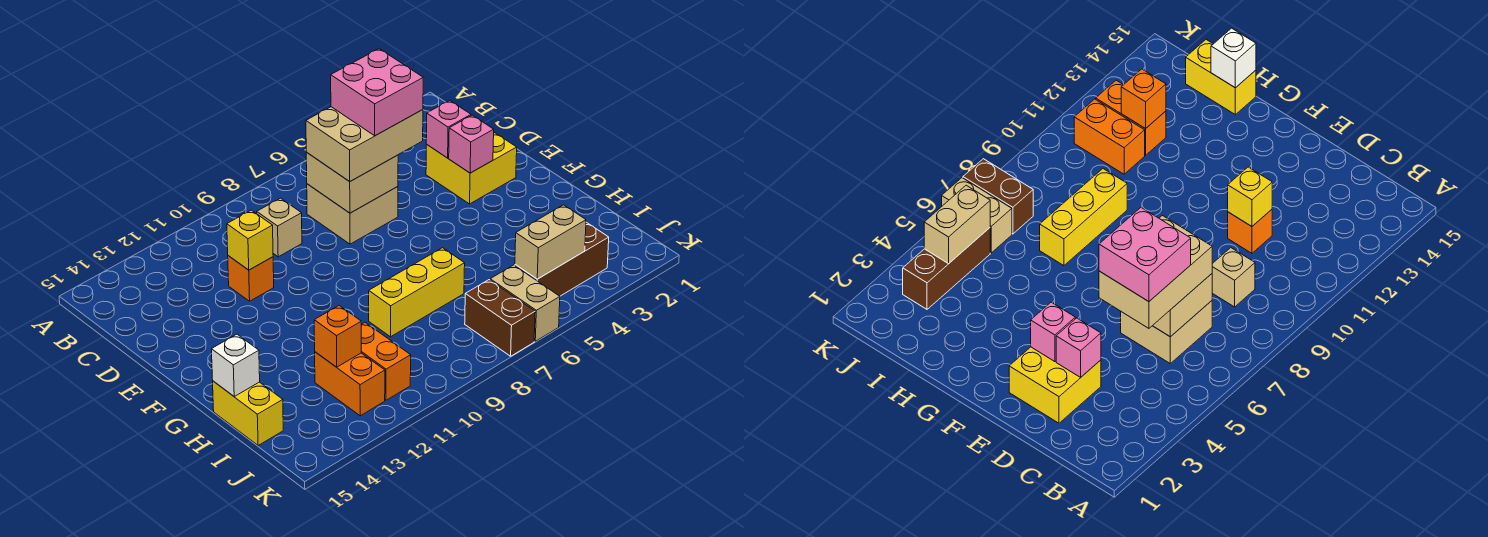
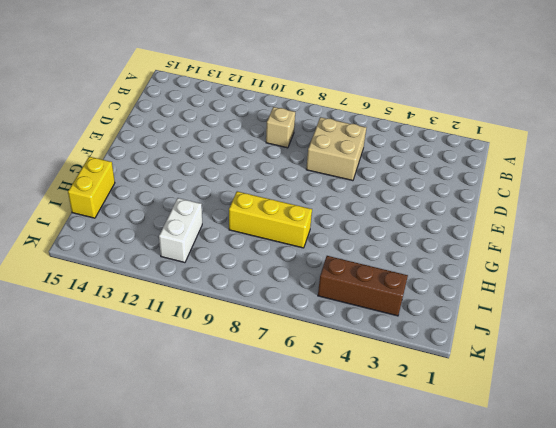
white 1x2 brick [159,198,202,263] -> orange 1x2 brick [361,323,411,400]
none -> yellow 2x2 brick [426,133,517,204]
none -> orange 1x1 brick [228,256,274,301]
none -> orange 1x2 brick [315,352,385,416]

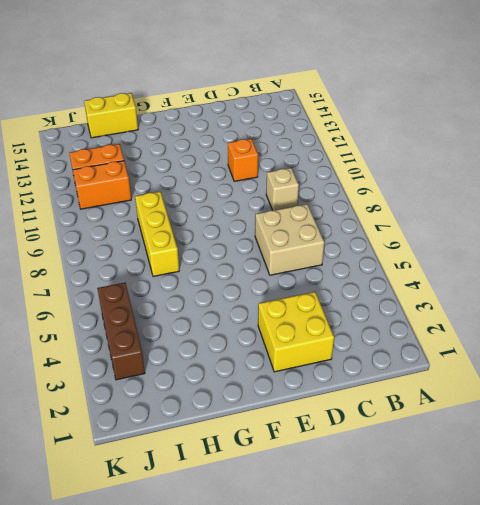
none -> tan 1x2 brick [490,265,560,341]
none -> brown 1x2 brick [465,280,535,356]
none -> tan 2x2 brick [306,152,398,213]

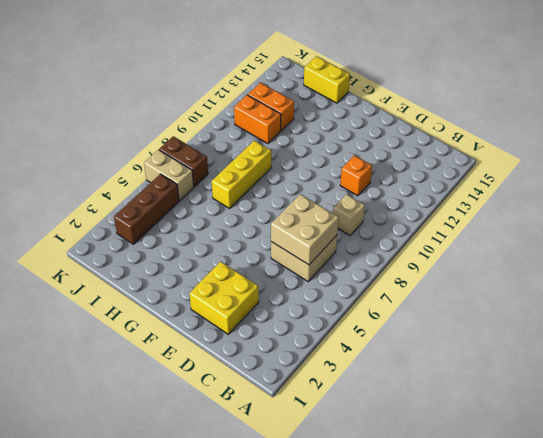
none -> pink 1x1 brick [426,100,471,158]
none -> yellow 1x1 brick [227,210,273,270]
none -> pink 1x1 brick [449,115,494,173]

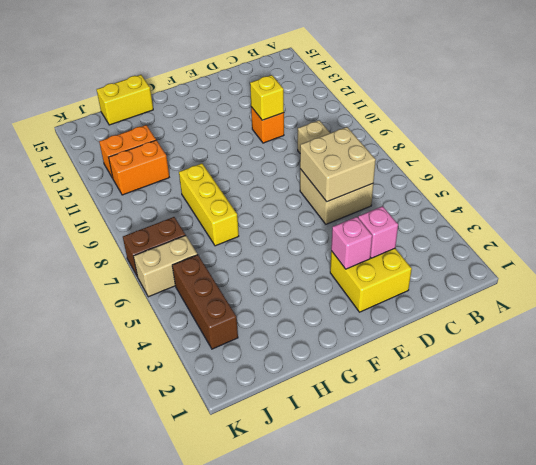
none -> white 1x1 brick [212,334,260,396]
none -> orange 1x1 brick [314,306,361,367]
none -> tan 1x2 brick [515,205,586,279]

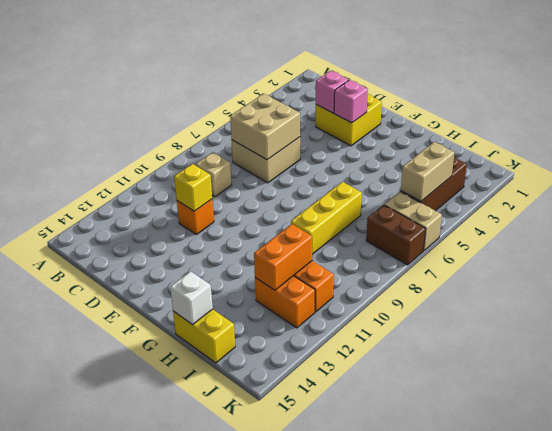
orange 1x2 brick [254,224,312,290] -> orange 1x1 brick [314,306,361,367]
none -> tan 2x3 brick [306,107,423,181]
none -> pink 2x2 brick [331,49,423,136]

